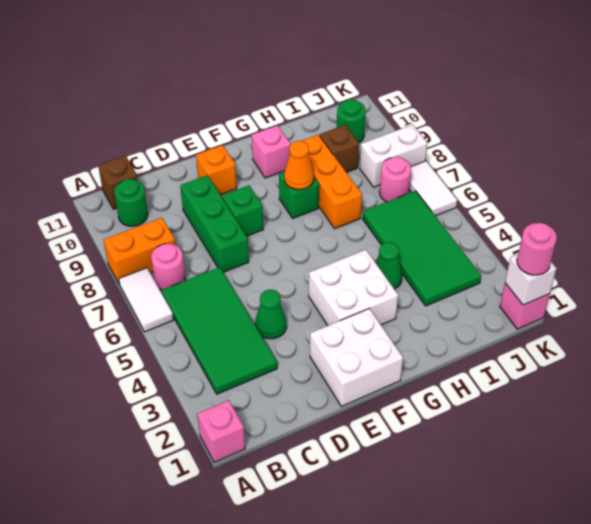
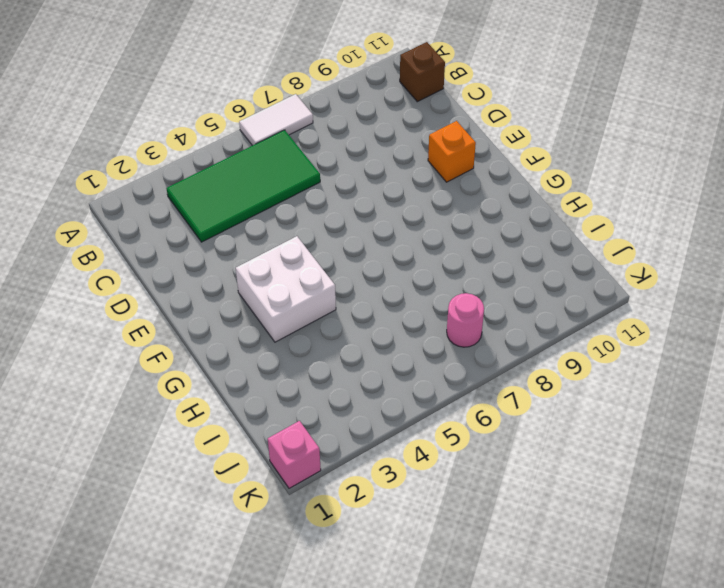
none -> pink 1x1 brick [197,400,245,463]
none -> orange 1x2 brick [104,218,175,285]
none -> pink 1x1 round brick [151,244,185,290]

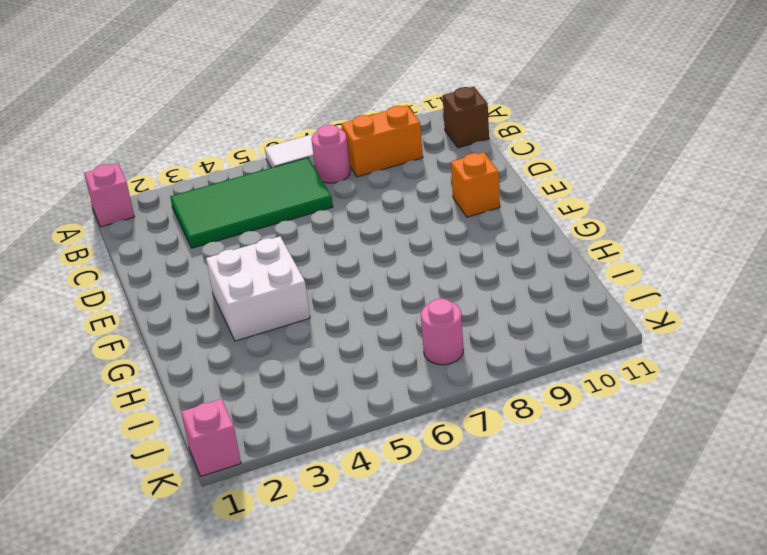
orange 1x2 brick [341,105,423,177] -> orange 1x2 brick turned to [104,218,175,285]
none -> green 1x1 round brick [114,179,148,226]
none -> green 1x1 cone [255,290,287,339]
none -> green 1x3 brick [180,175,249,272]

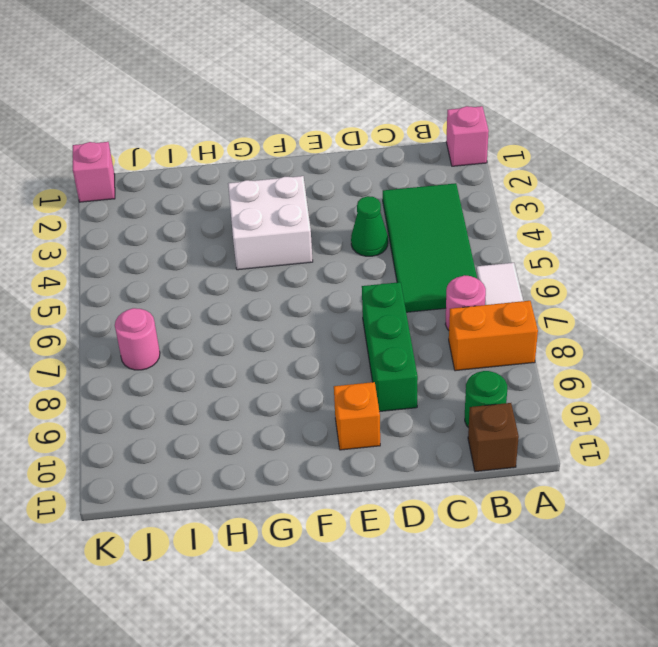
none -> white 2x2 brick [310,309,403,407]
none -> green 1x1 brick [222,185,263,236]
none -> green 1x1 brick [279,172,319,218]

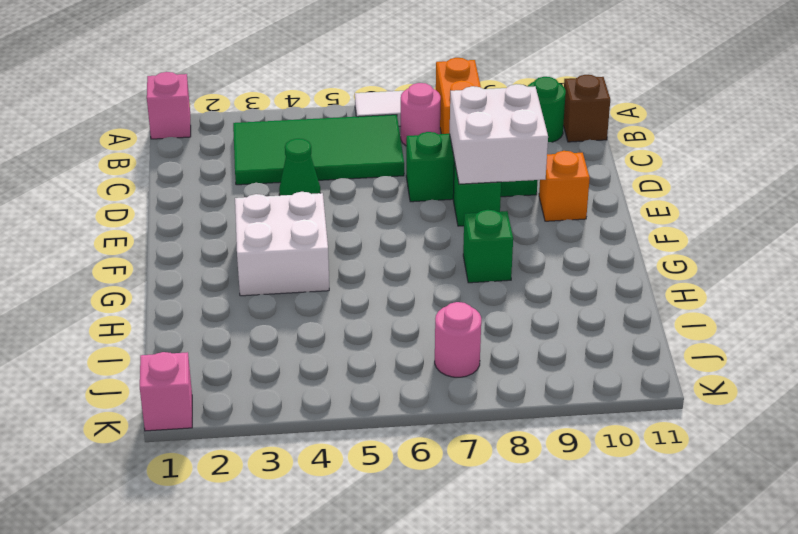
white 2x2 brick [450,84,548,184] -> white 2x2 brick moved to [310,309,403,407]
none -> pink 1x1 brick [252,125,291,178]
none -> green 1x1 cone [376,242,402,289]
none -> orange 1x3 brick [302,135,362,229]

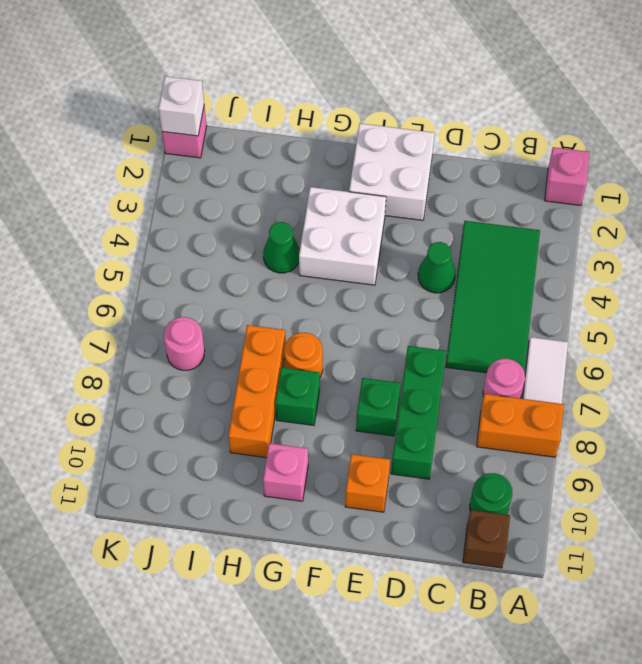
orange 1x1 round brick [284,333,323,377] -> none
none -> green 2x4 tile [363,191,481,306]
none -> brown 1x1 brick [320,125,359,173]
none -> white 1x2 brick [360,125,427,187]

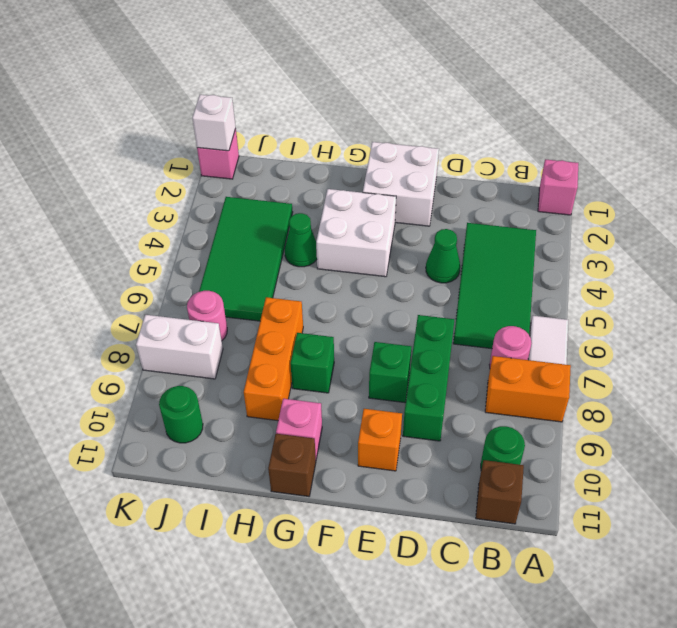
brown 1x1 brick [268,434,316,496] -> brown 1x1 brick moved to [320,125,359,173]
none -> white 1x2 tile [409,161,457,216]
none -> orange 1x1 cone [284,141,314,190]
none -> pink 1x1 round brick [517,223,557,275]

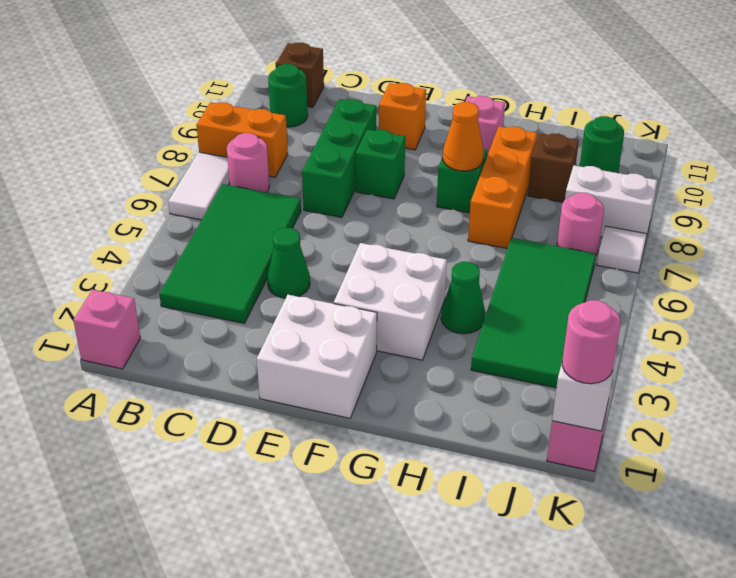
white 1x1 tile [597,226,647,273] -> white 1x2 tile [409,161,457,216]

